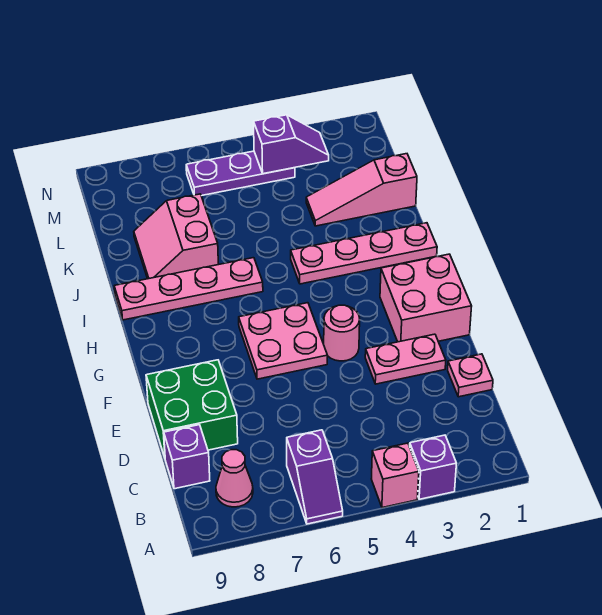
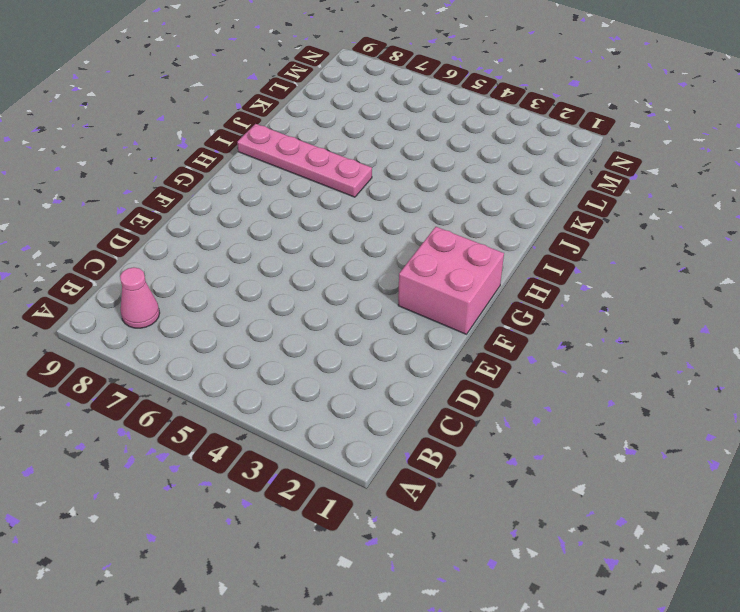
none -> purple 1x1 brick [410,435,456,499]
none -> pink 1x1 brick [371,443,419,508]
none -> purple 1x2 slope [287,430,343,524]

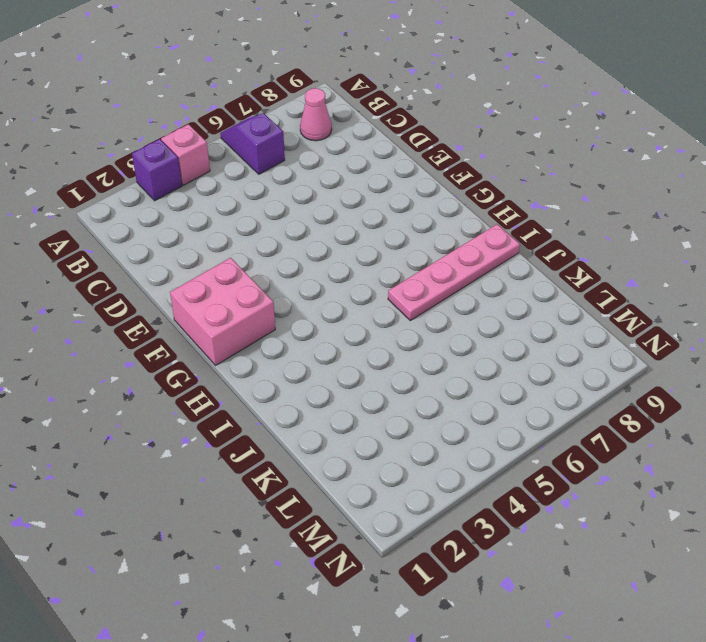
none -> purple 1x1 brick [164,425,210,489]
none -> pink 1x1 plate [448,354,493,397]
none -> green 2x2 brick [146,360,238,458]

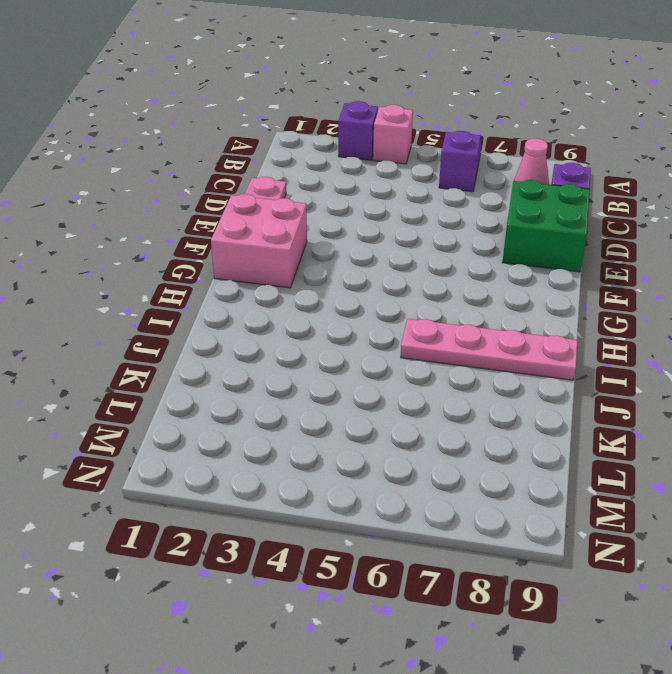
none -> pink 1x2 plate [365,334,446,384]
none -> pink 1x1 round brick [324,305,360,361]
none -> pink 2x2 plate [239,303,328,379]

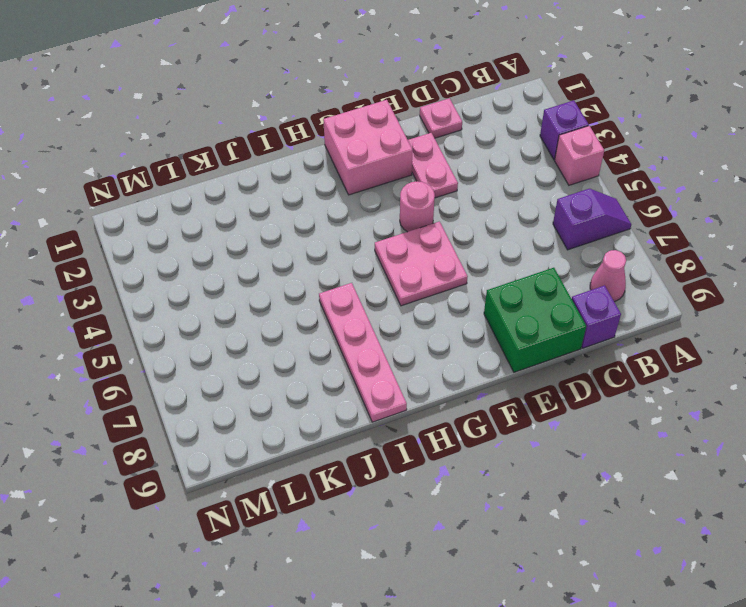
none -> pink 1x4 plate [291,223,437,284]
none -> pink 2x2 slope [134,194,218,279]
none -> pink 1x3 slope [306,154,417,226]

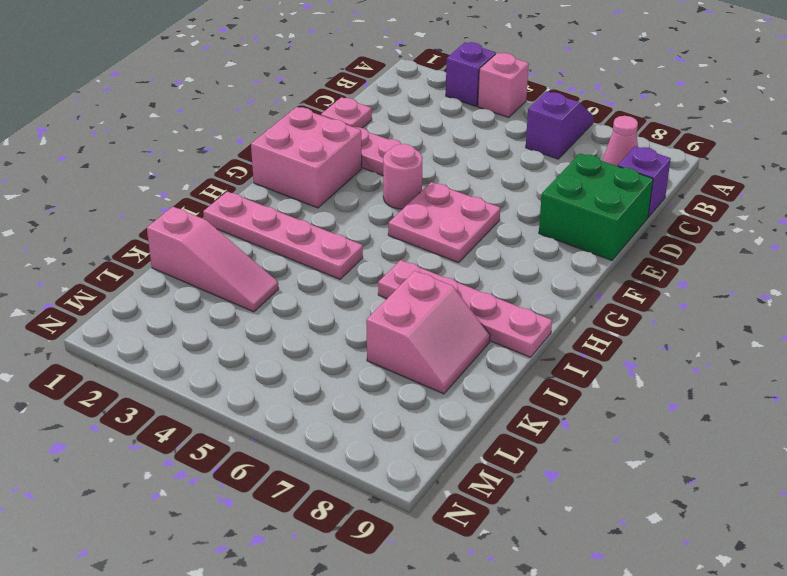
none -> purple 1x3 plate [186,151,295,196]
none -> purple 1x2 slope [254,115,329,174]

